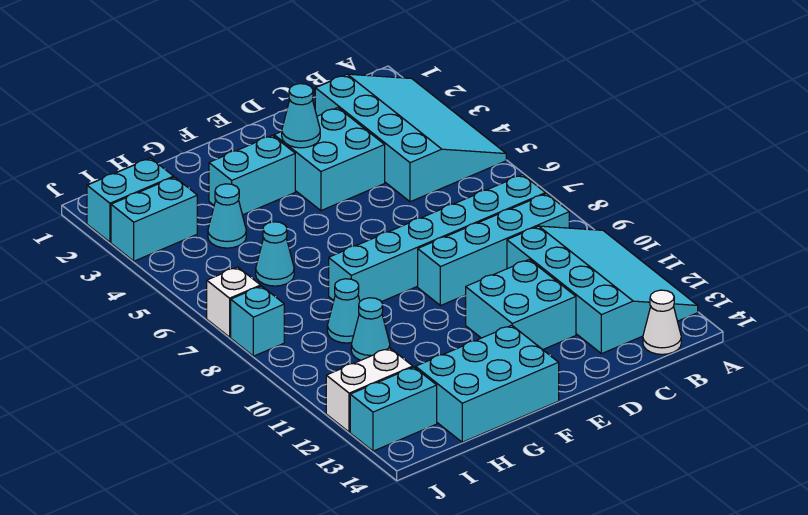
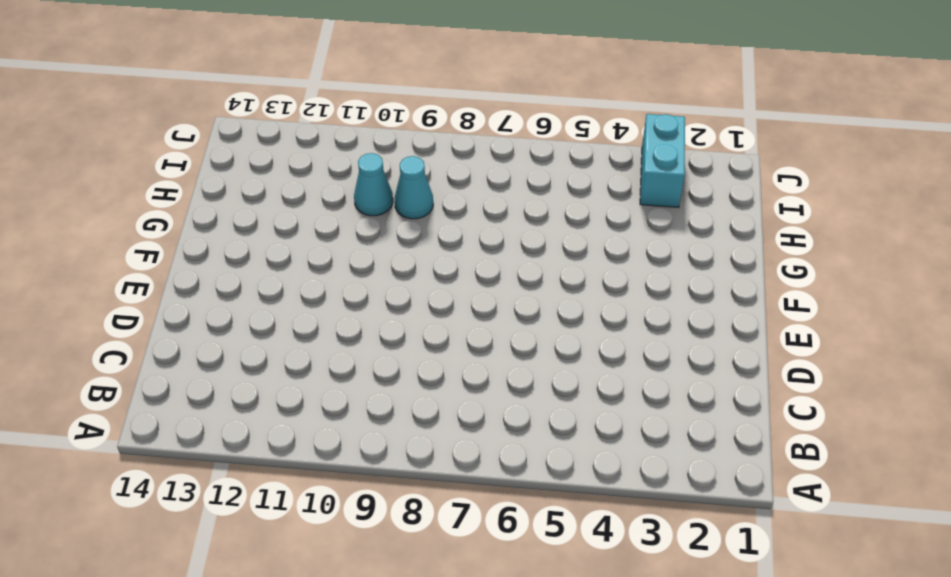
none -> cyan 3x4 slope [315,74,506,202]
none -> cyan 3x4 slope [507,226,698,354]
none -> cyan 1x6 brick [329,175,545,302]

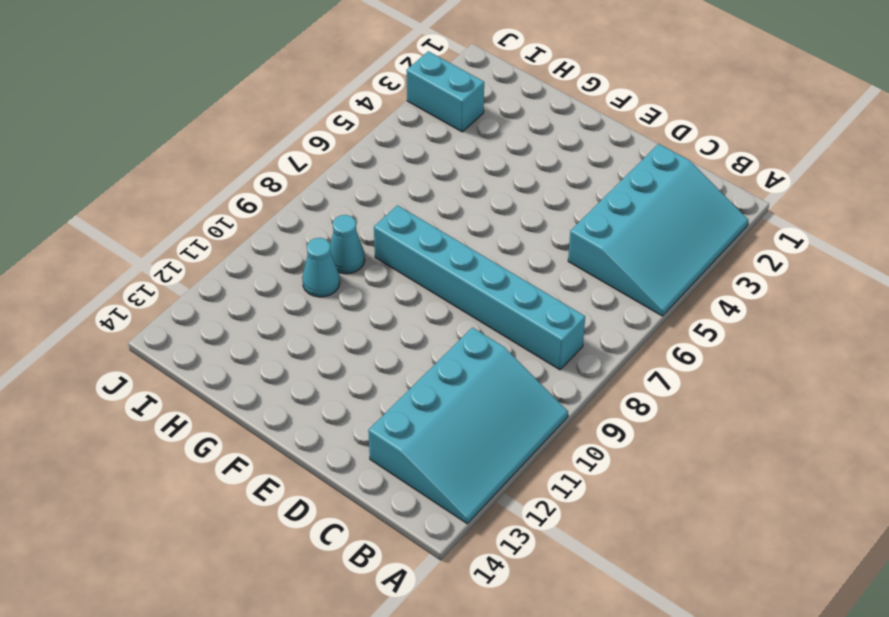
none -> cyan 1x4 brick [418,194,569,306]
none -> white 1x1 cone [643,290,681,354]
none -> cyan 2x2 brick [274,108,385,211]

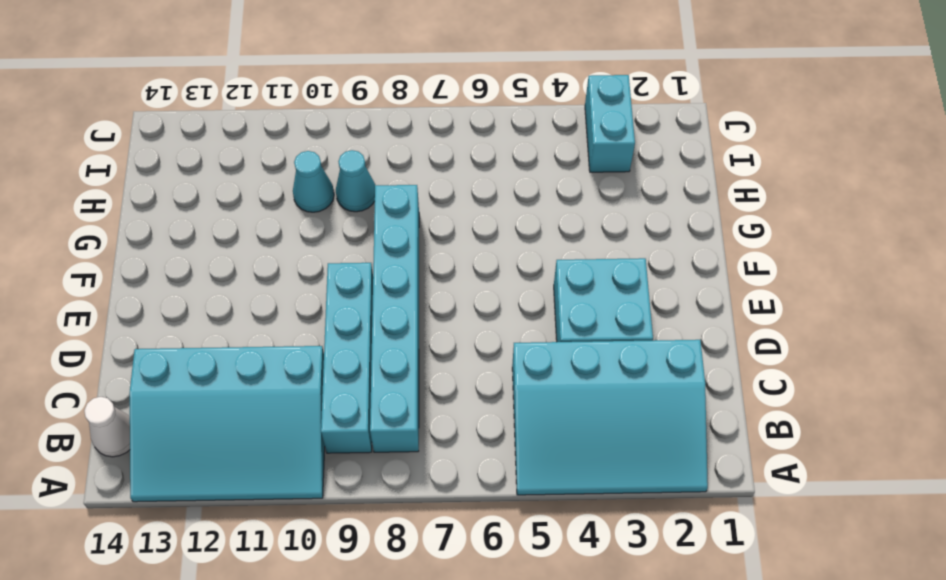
none -> cyan 2x2 brick [466,260,576,350]
none -> cyan 1x2 brick [209,135,295,215]
none -> cyan 2x3 brick [416,325,559,442]

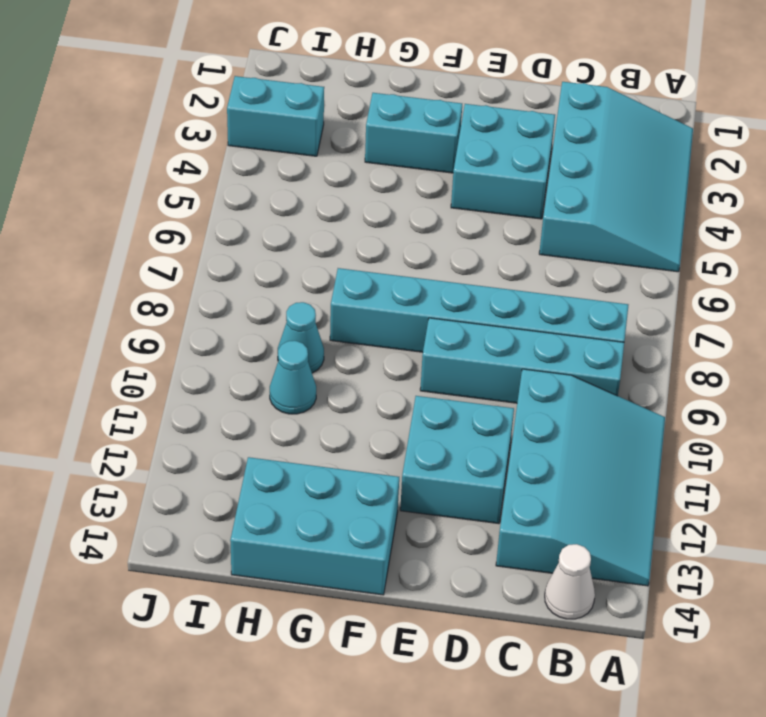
none -> cyan 1x1 cone [208,184,246,248]
none -> cyan 1x1 cone [256,222,294,286]
none -> cyan 1x2 brick [87,158,174,242]

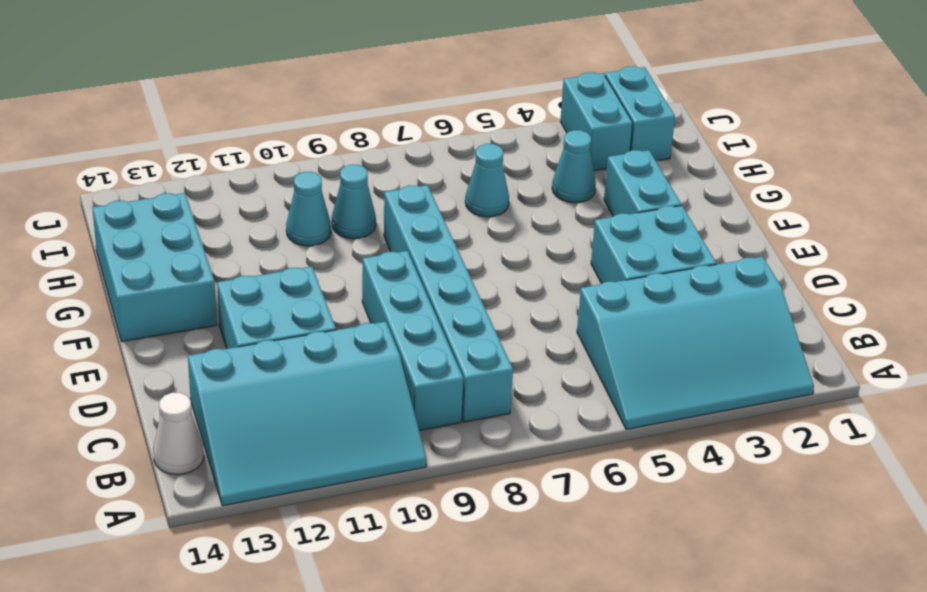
none -> white 1x2 brick [326,348,413,432]
none -> cyan 1x2 brick [350,367,437,451]
none -> white 1x1 brick [207,267,261,337]

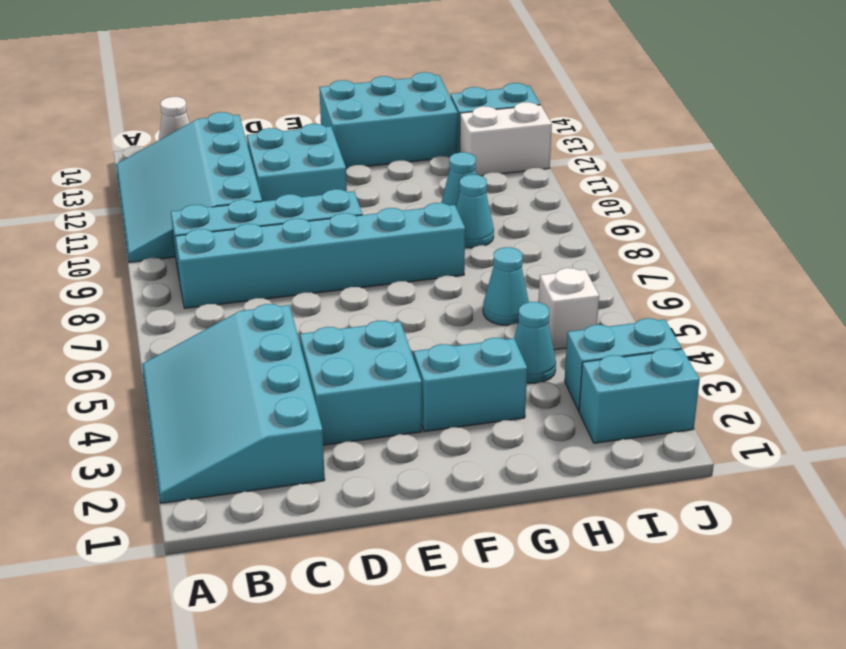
white 1x1 brick [538,268,599,350] -> white 1x1 brick moved to [207,267,261,337]
none -> cyan 1x1 brick [231,286,284,356]
none -> cyan 1x1 cone [282,84,320,148]

